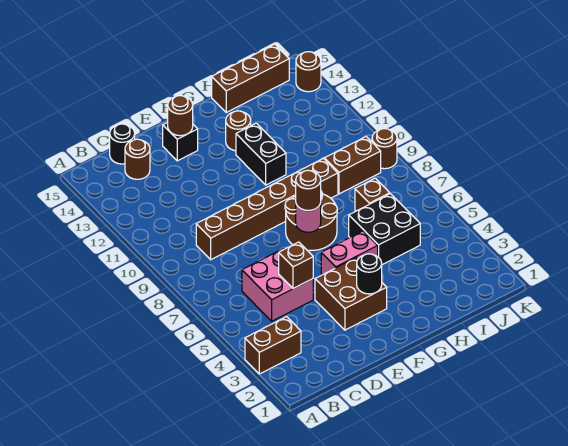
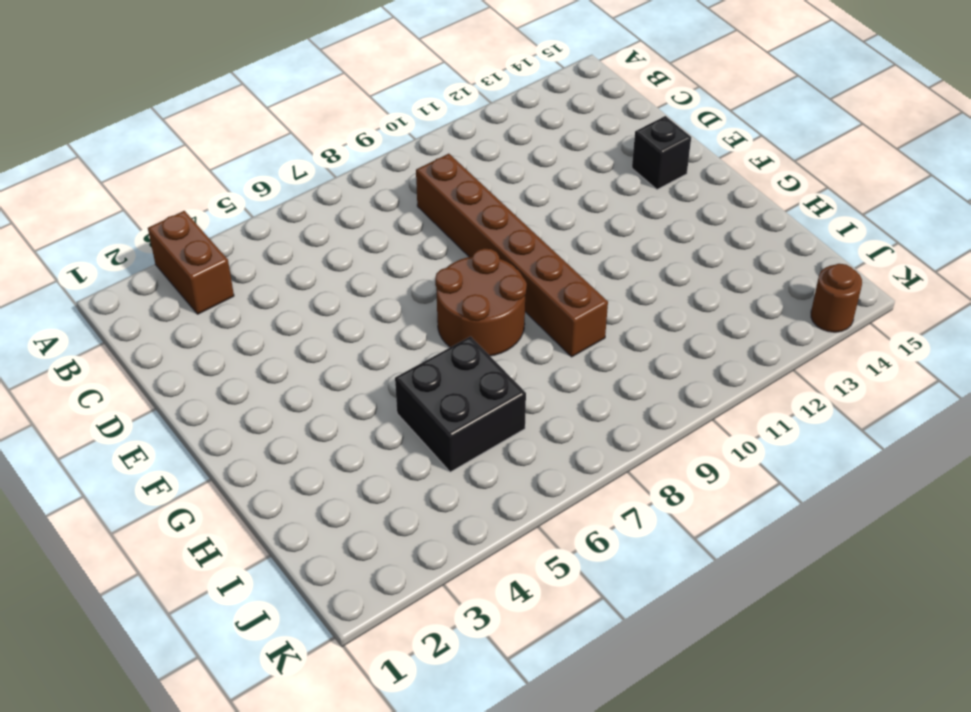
none -> pink 2x2 brick [242,249,313,321]
none -> brown 1x1 round brick [125,139,150,179]
none -> black 1x1 round brick [110,124,135,164]

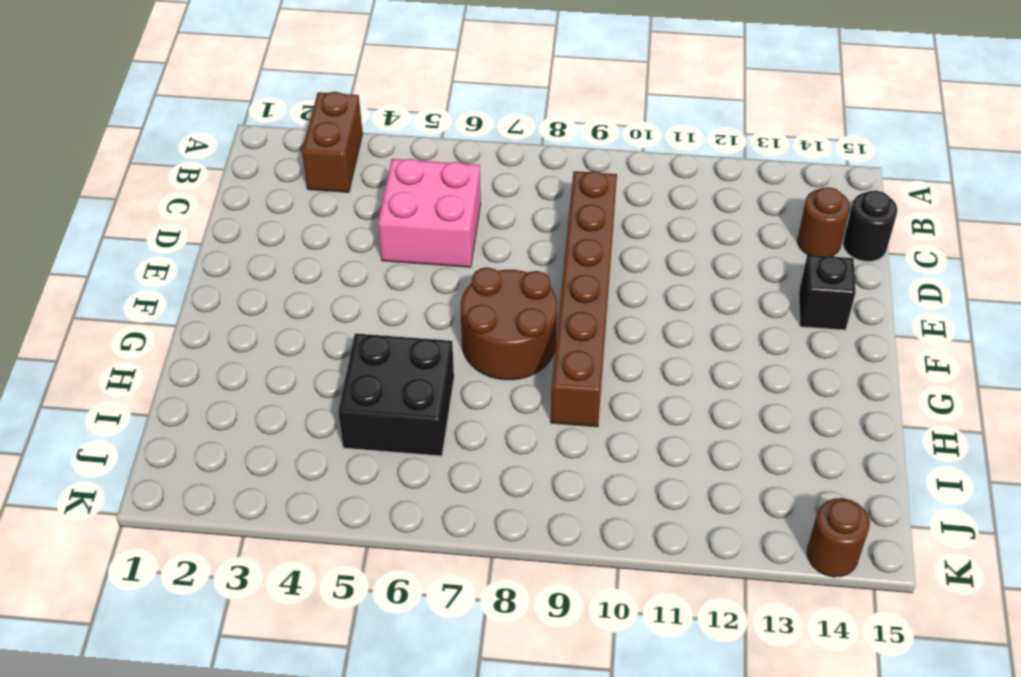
none -> brown 2x2 brick [315,257,387,330]
none -> pink 1x2 brick [321,231,378,275]
none -> black 1x2 brick [236,123,286,185]

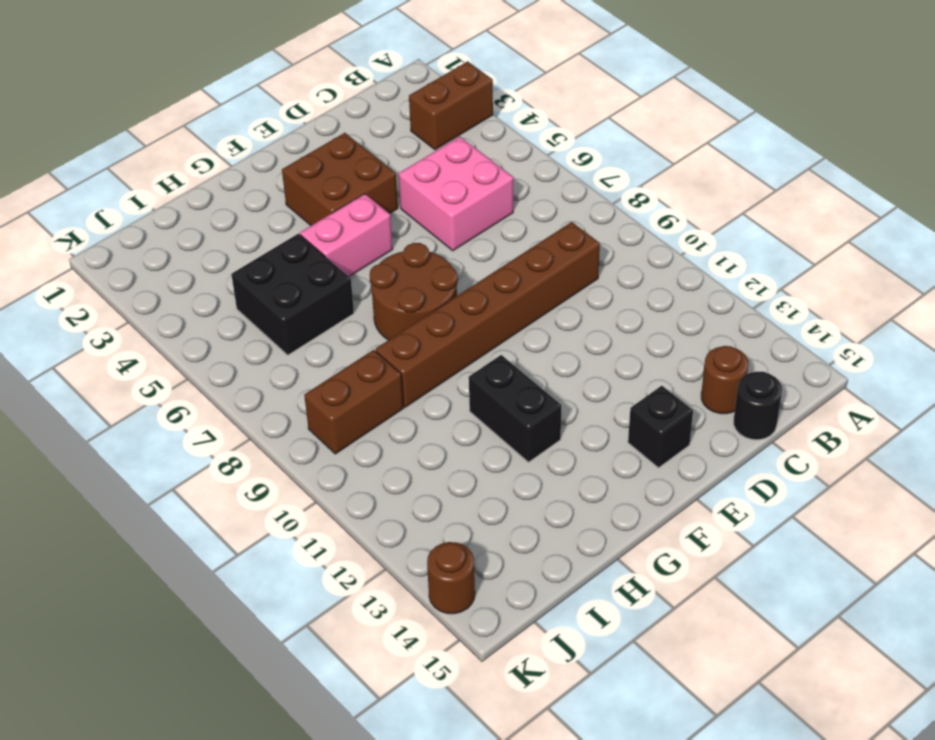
none -> brown 1x1 round brick [226,111,251,151]
none -> brown 1x3 brick [212,44,289,112]
none -> brown 1x1 brick [355,178,390,211]

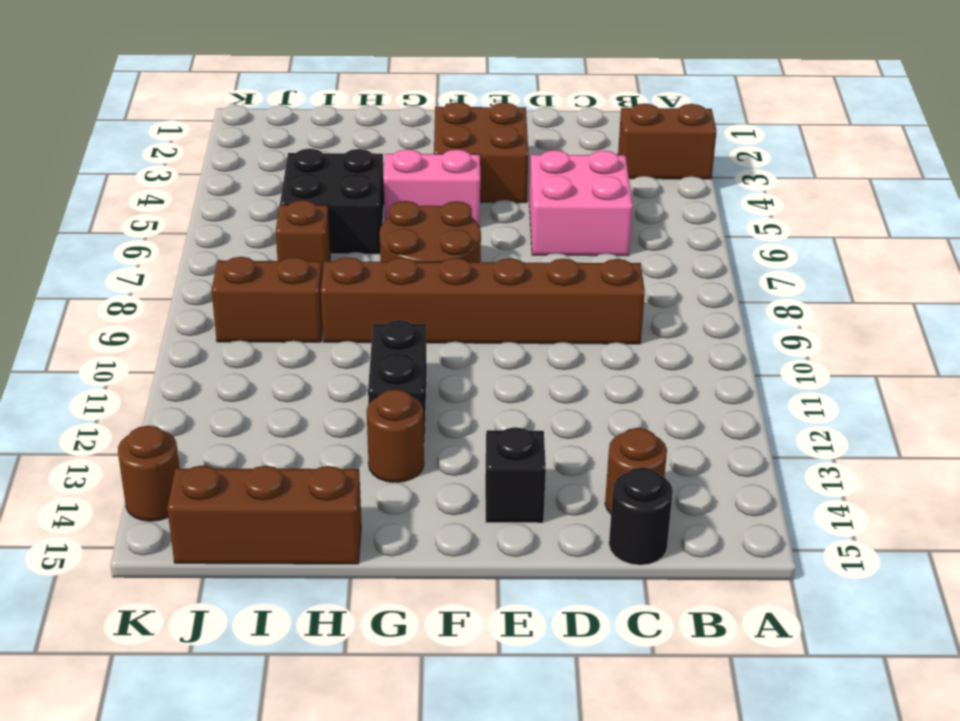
none -> brown 1x1 round brick [372,129,397,169]
none -> brown 1x1 brick [279,242,313,288]
none -> brown 1x1 round brick [168,96,193,136]

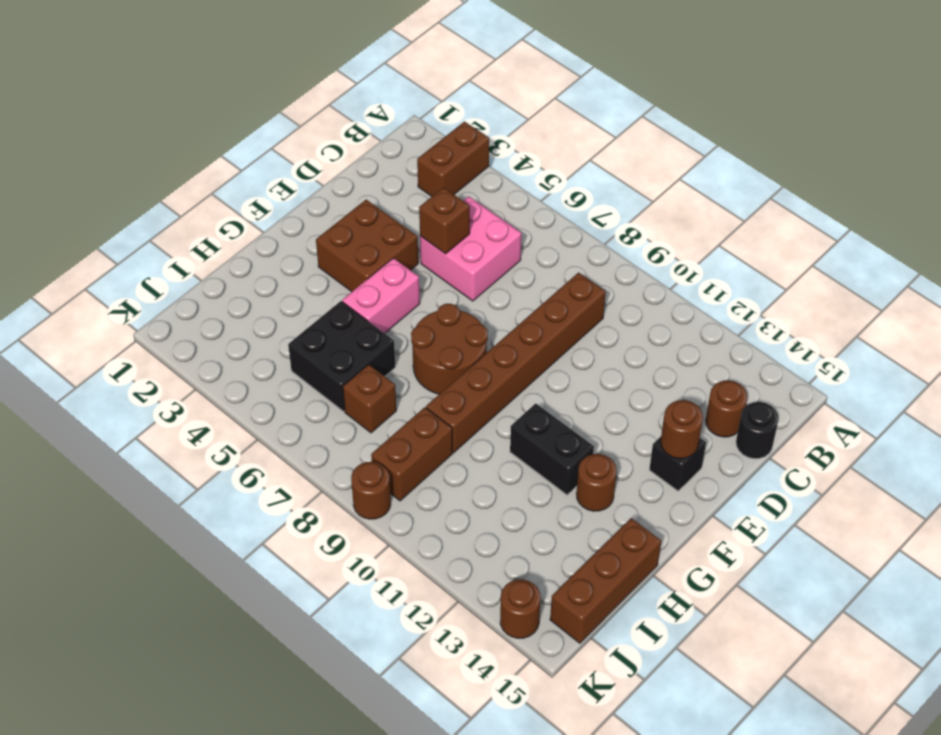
none -> black 1x1 round brick [357,254,382,294]
none -> pink 1x1 round brick [296,203,321,232]
none -> brown 1x1 round brick [296,170,321,211]

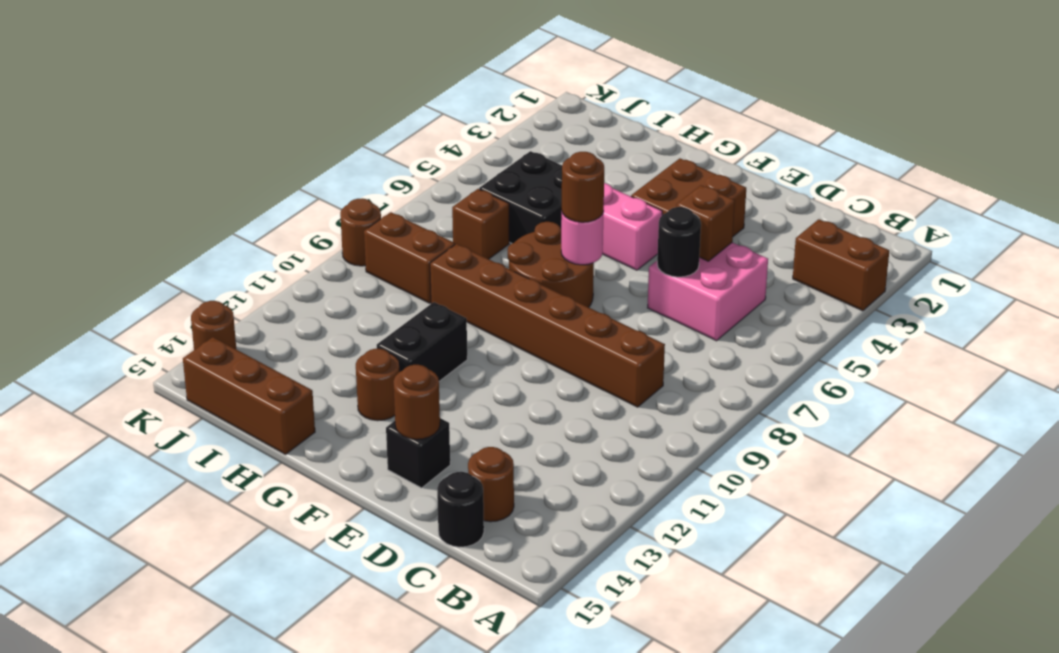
black 1x1 round brick [657,207,701,277] -> black 1x1 round brick moved to [357,254,382,294]

